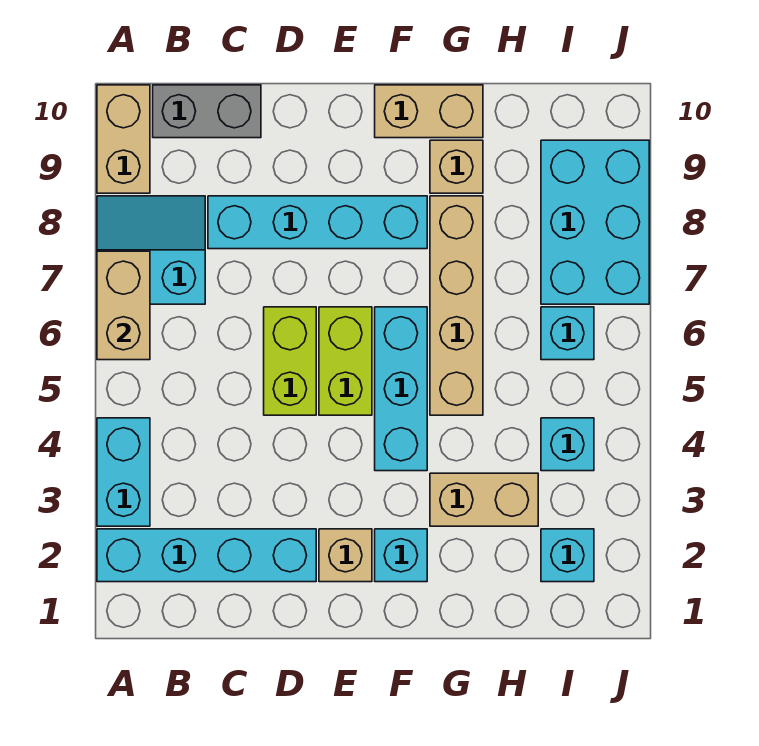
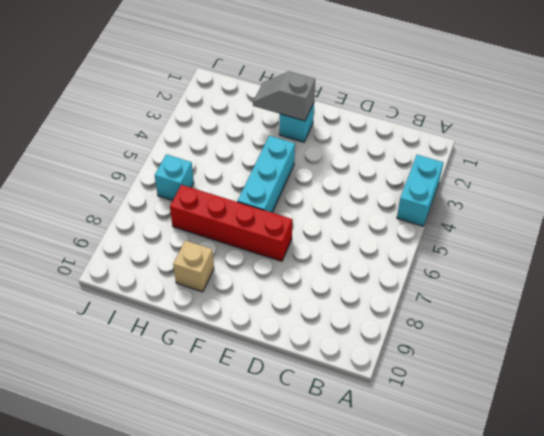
red 1x4 brick [170,185,292,261] -> tan 1x4 brick [430,196,483,415]
grey 1x2 slope [253,72,315,121] -> none
none -> cyan 1x4 brick [97,529,316,582]
none -> cyan 2x2 slope [97,196,205,304]
none -> tan 1x2 brick [97,85,150,193]

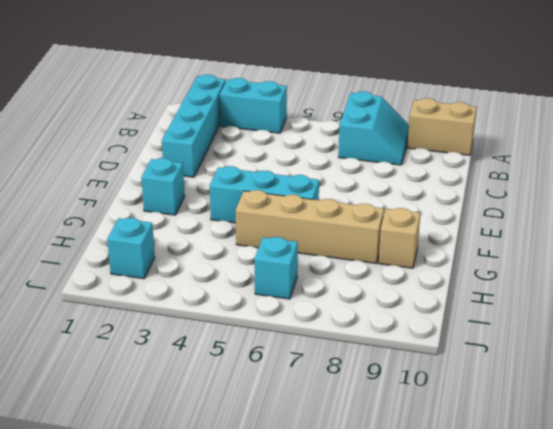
none -> grey 1x2 brick [153,85,261,138]
none -> cyan 1x4 brick [208,196,427,249]
none -> lime 1x2 brick [264,307,316,415]

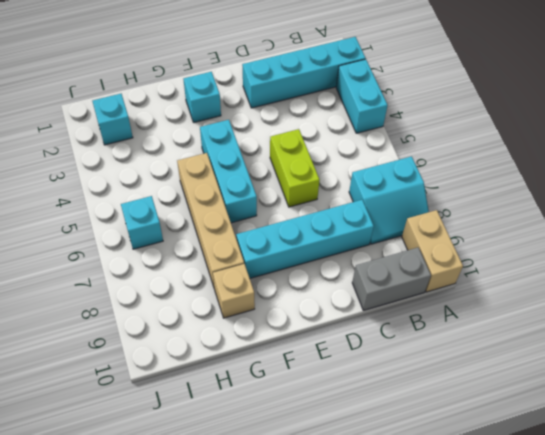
none -> tan 1x1 brick [319,529,372,582]
none -> lime 1x2 brick [319,307,372,415]
none -> tan 1x2 brick [375,85,483,138]

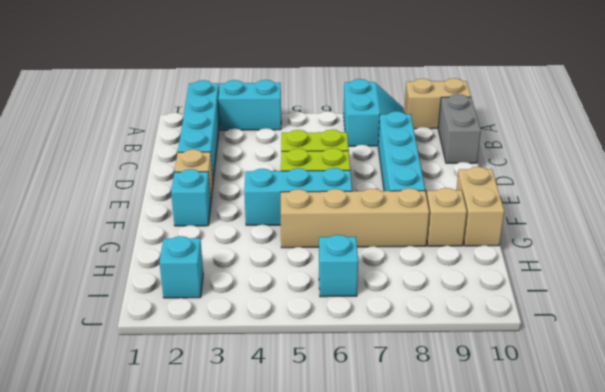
none -> tan 1x2 brick [430,473,538,526]
none -> cyan 1x1 brick [541,418,594,471]
none -> cyan 2x3 brick [541,140,649,304]

